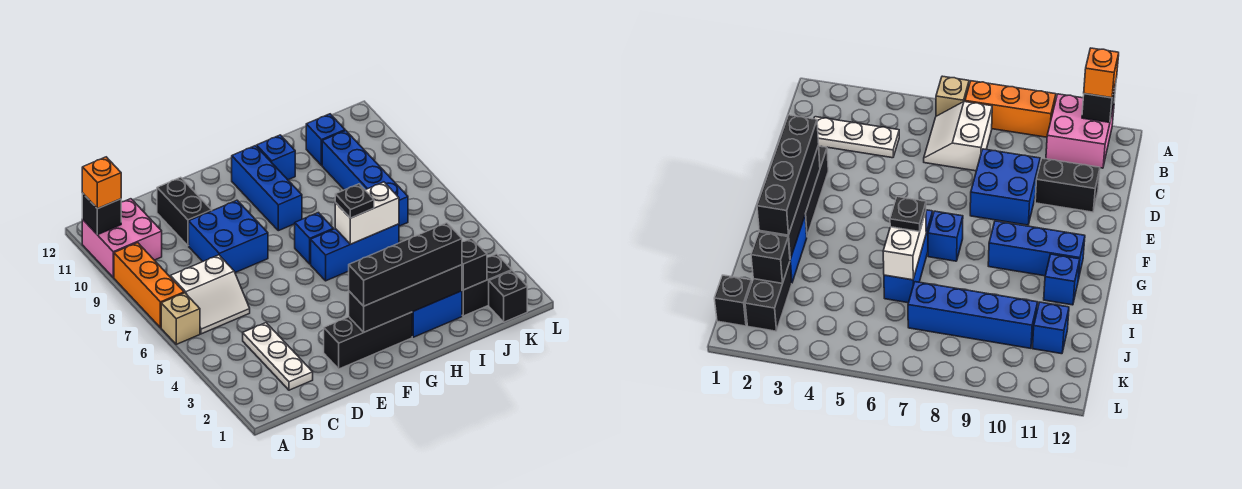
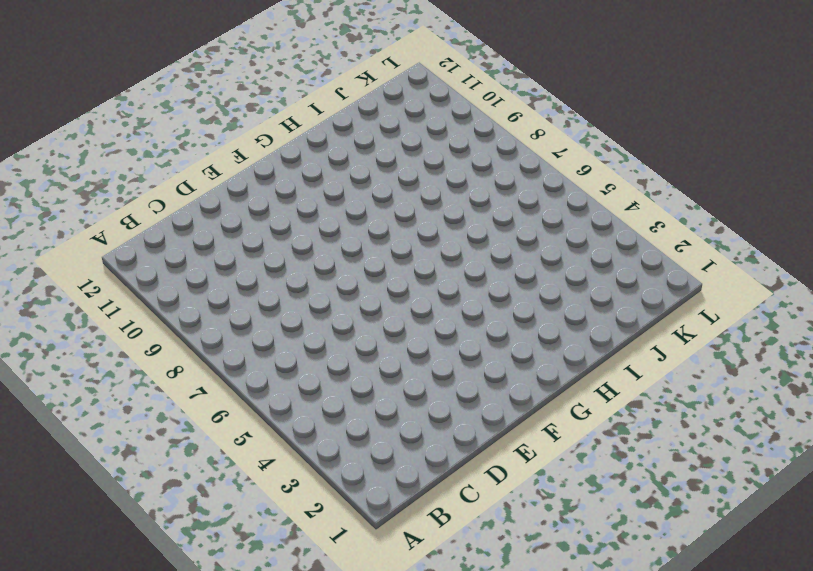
none -> tan 1x1 brick [161,293,200,344]
none -> orange 1x3 brick [114,243,184,328]
none -> pink 2x2 brick [82,199,162,277]

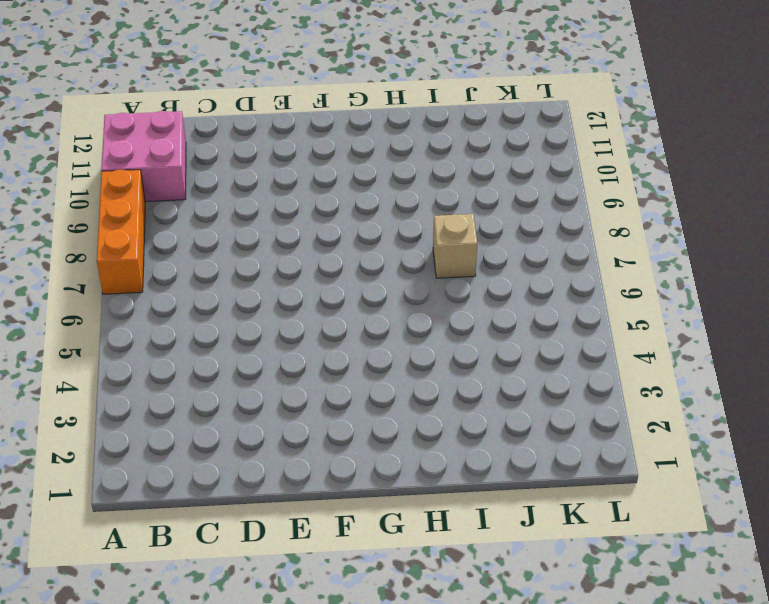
tan 1x1 brick [433,214,477,278] -> tan 1x1 brick moved to [161,293,200,344]
none -> white 2x2 slope [170,255,250,334]
none -> white 1x3 plate [243,323,313,390]
none -> blue 2x2 brick [189,200,268,273]

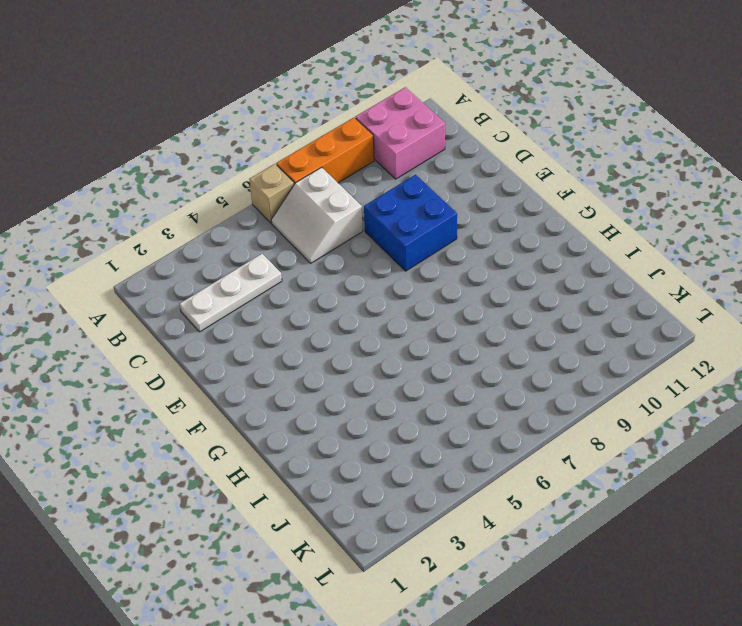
none -> black 1x2 brick [157,177,212,246]
none -> black 1x3 brick [324,312,412,369]
none -> blue 1x3 brick [311,224,399,281]

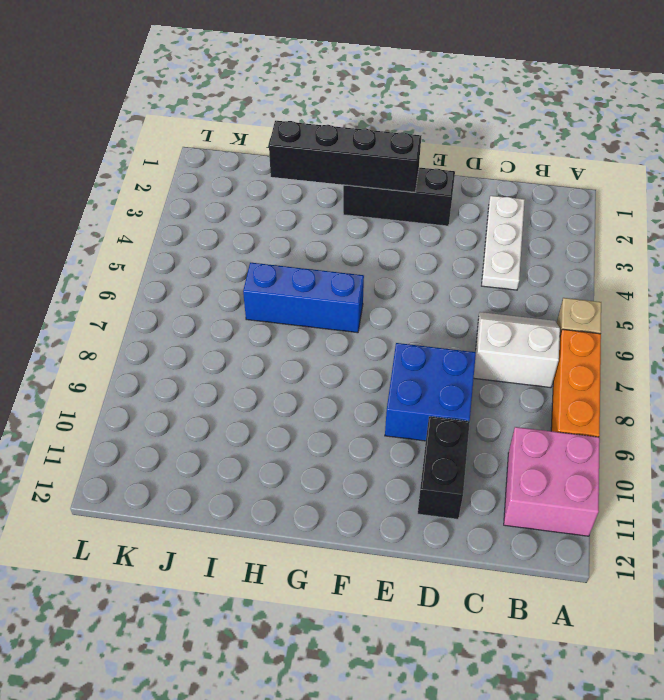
none -> blue 1x1 brick [295,213,333,264]
none -> blue 1x3 brick [232,146,302,231]
none -> blue 1x2 brick [412,291,462,337]

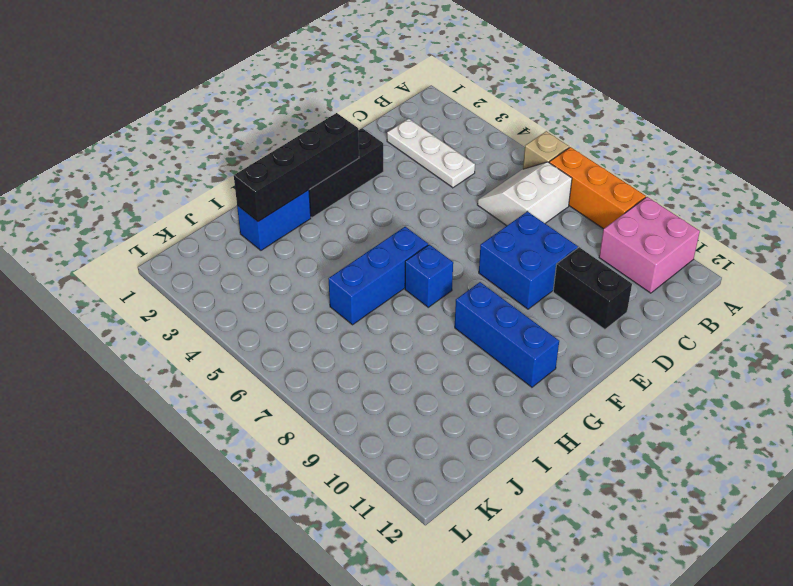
none -> blue 1x1 brick [257,135,295,180]
none -> black 1x2 brick [462,254,512,316]
none -> blue 1x4 brick [322,131,408,226]

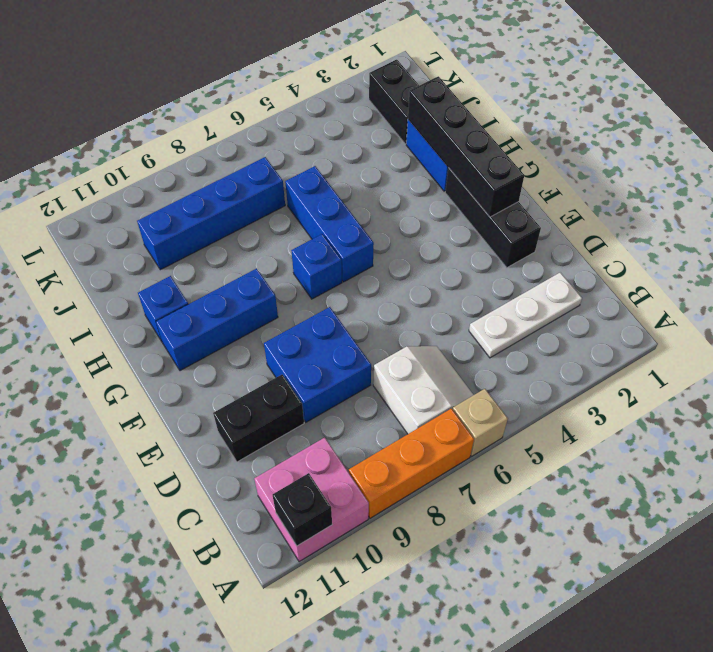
none -> blue 1x1 brick [306,114,345,165]
none -> black 1x1 brick [489,271,527,322]
none -> white 1x2 brick [335,182,399,244]

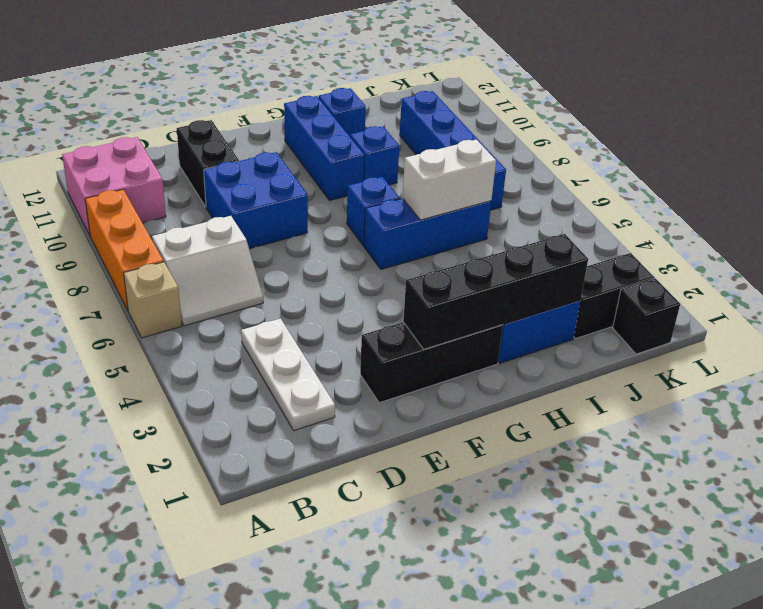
blue 1x1 brick [350,126,399,185] -> blue 1x1 brick moved to [306,114,345,165]
none -> black 1x1 brick [82,193,121,235]
none -> black 1x1 brick [462,238,487,290]
none -> orange 1x1 brick [82,157,121,209]

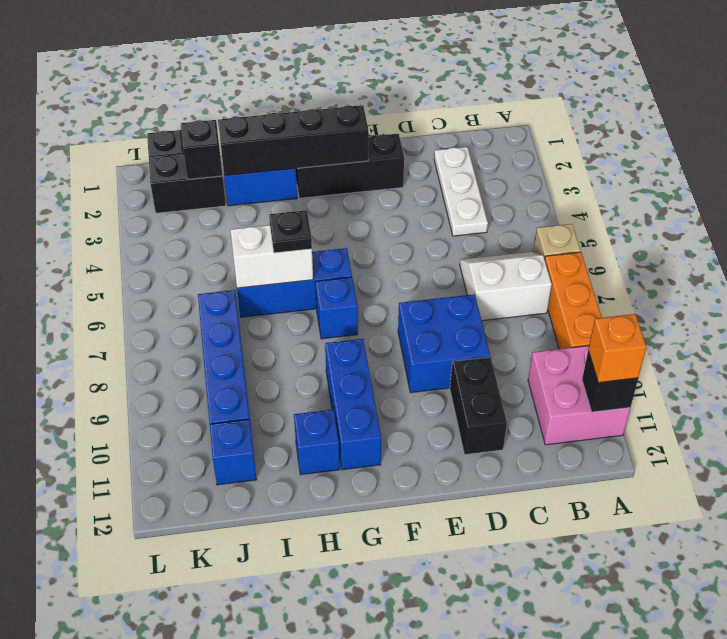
none -> black 1x4 brick [349,223,462,306]

